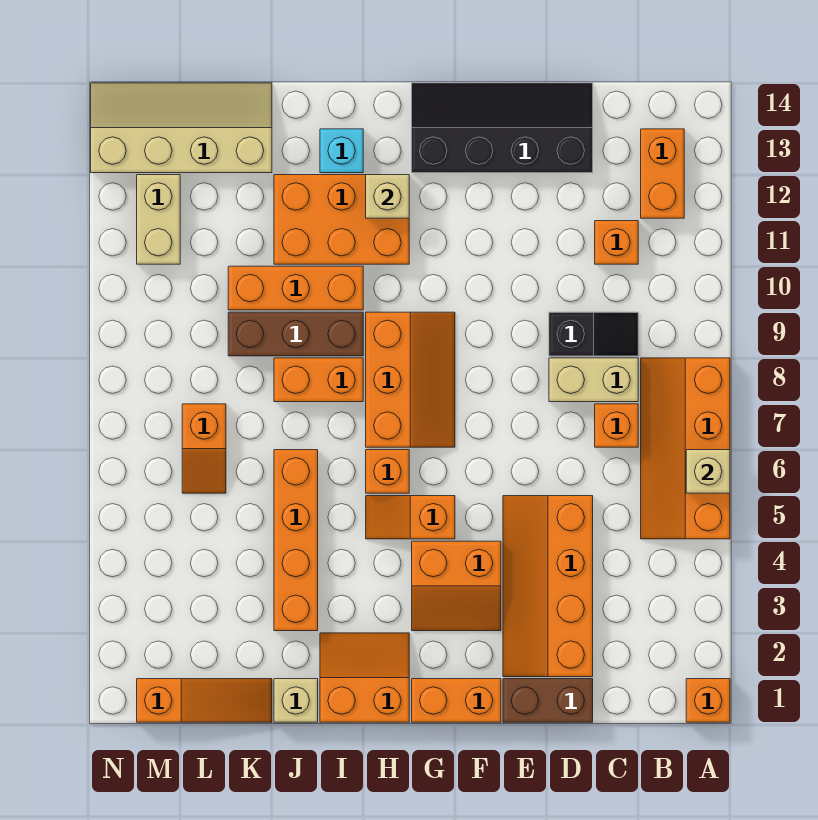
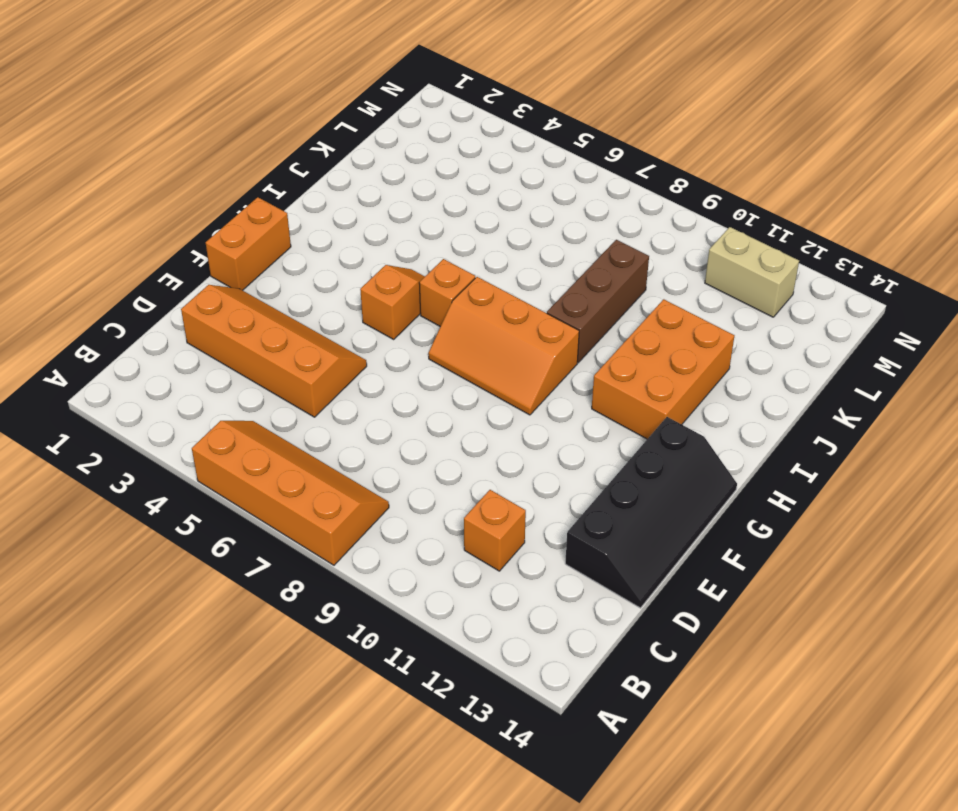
none -> orange 1x1 brick [686,679,730,722]
none -> orange 1x2 brick [641,129,684,218]
none -> orange 1x1 brick [595,404,638,447]

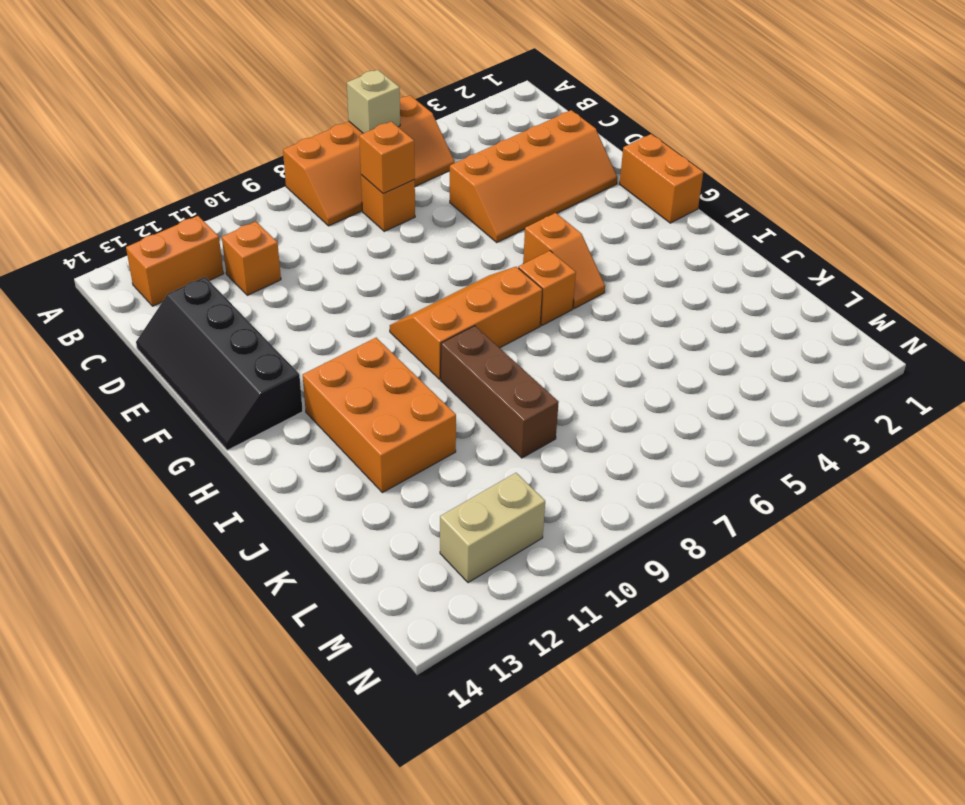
orange 1x1 brick [359,121,415,194] -> orange 1x1 brick moved to [686,679,730,722]
none -> tan 1x2 brick [549,358,638,402]
none -> black 1x2 slope [549,312,638,356]
none -> brown 1x2 brick [503,679,593,722]

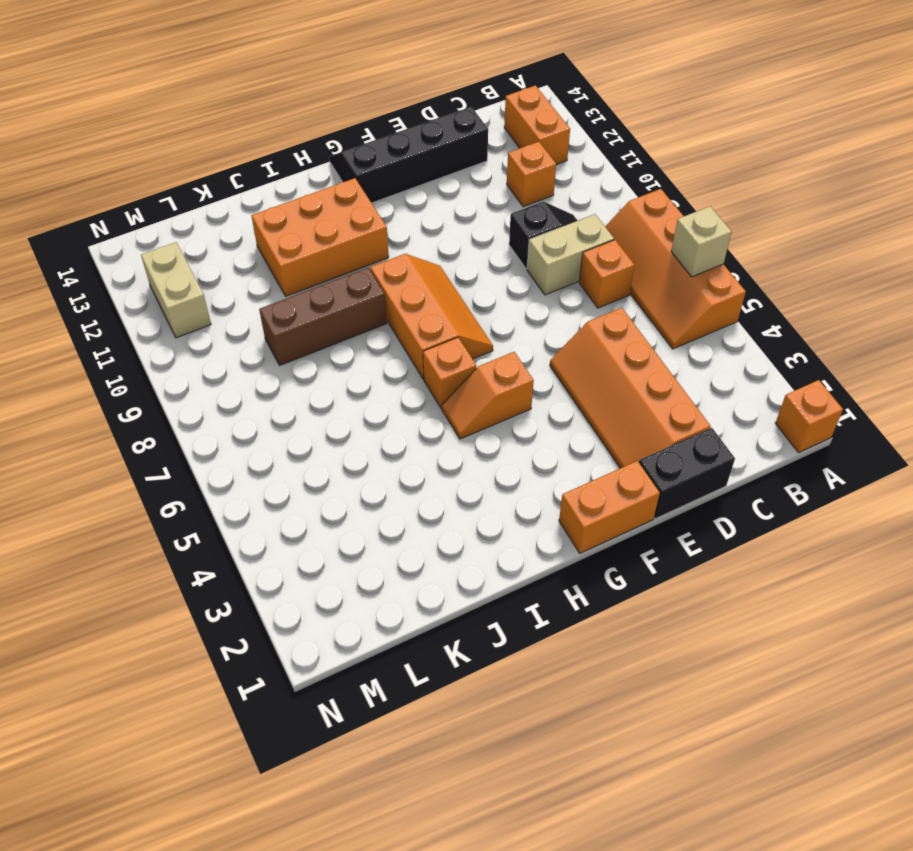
black 1x2 brick [639,428,735,519] -> brown 1x2 brick [503,679,593,722]
none -> orange 2x2 slope [412,541,501,631]
none -> orange 2x2 slope [320,633,409,722]
none -> orange 1x2 brick [274,358,363,402]

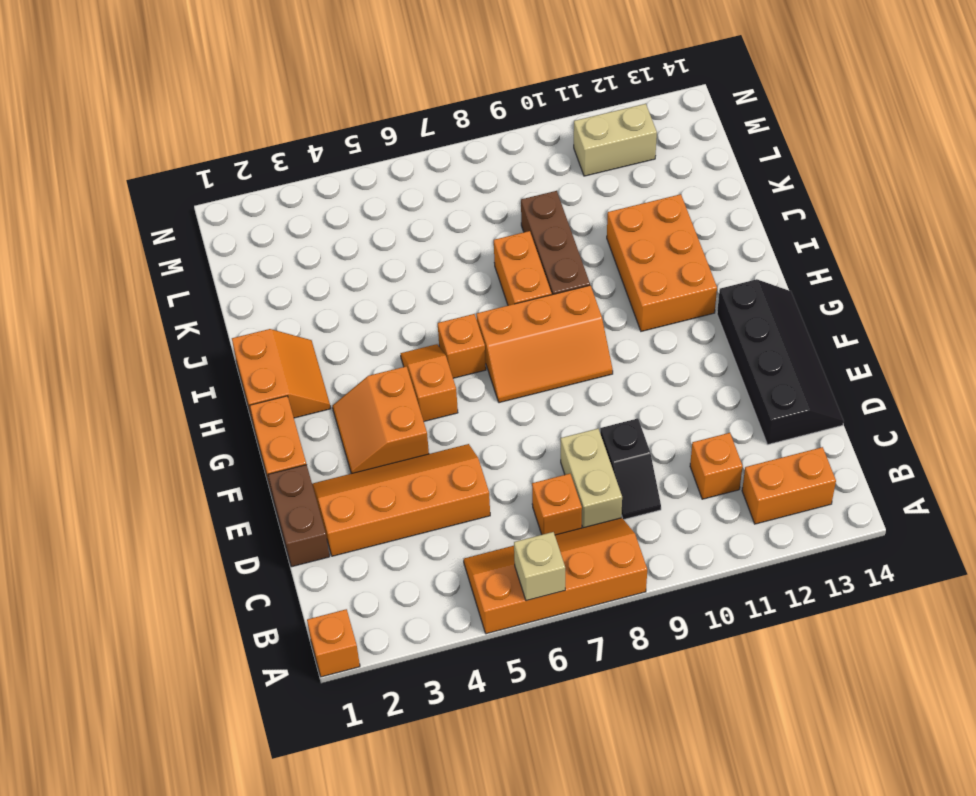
none -> orange 1x3 brick [228,266,363,310]
none -> cyan 1x1 brick [320,129,363,173]
none -> tan 1x1 brick [274,679,318,722]

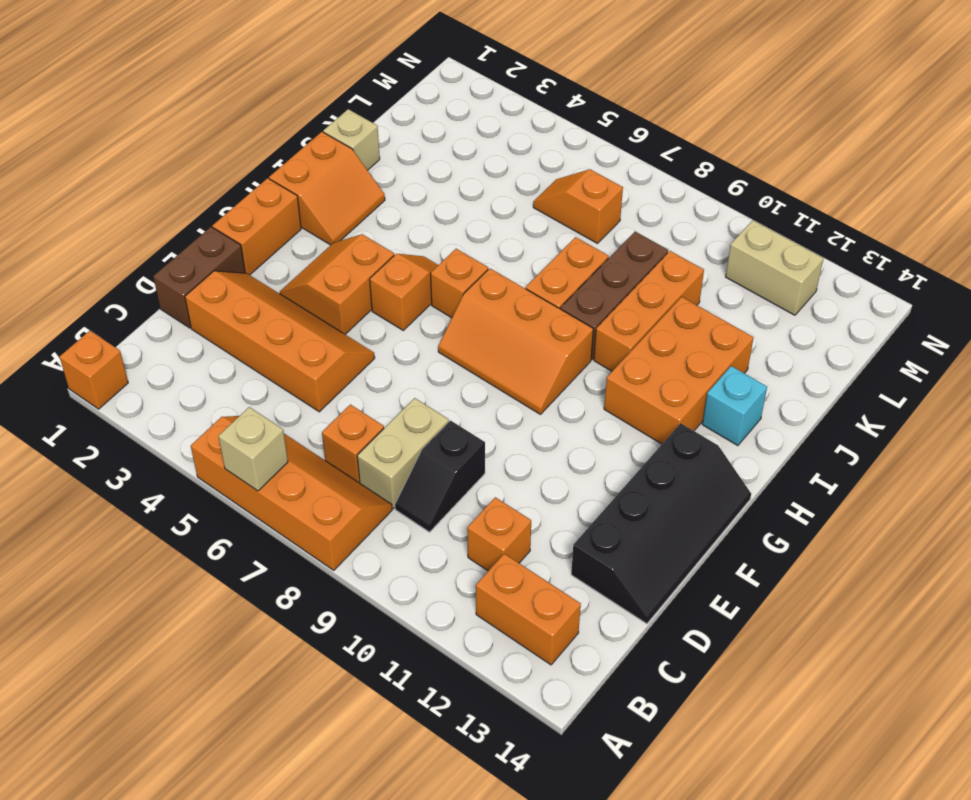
none -> orange 1x4 brick [274,450,318,631]
none -> orange 1x3 slope [137,679,272,722]
none -> tan 2x4 slope [91,83,272,173]

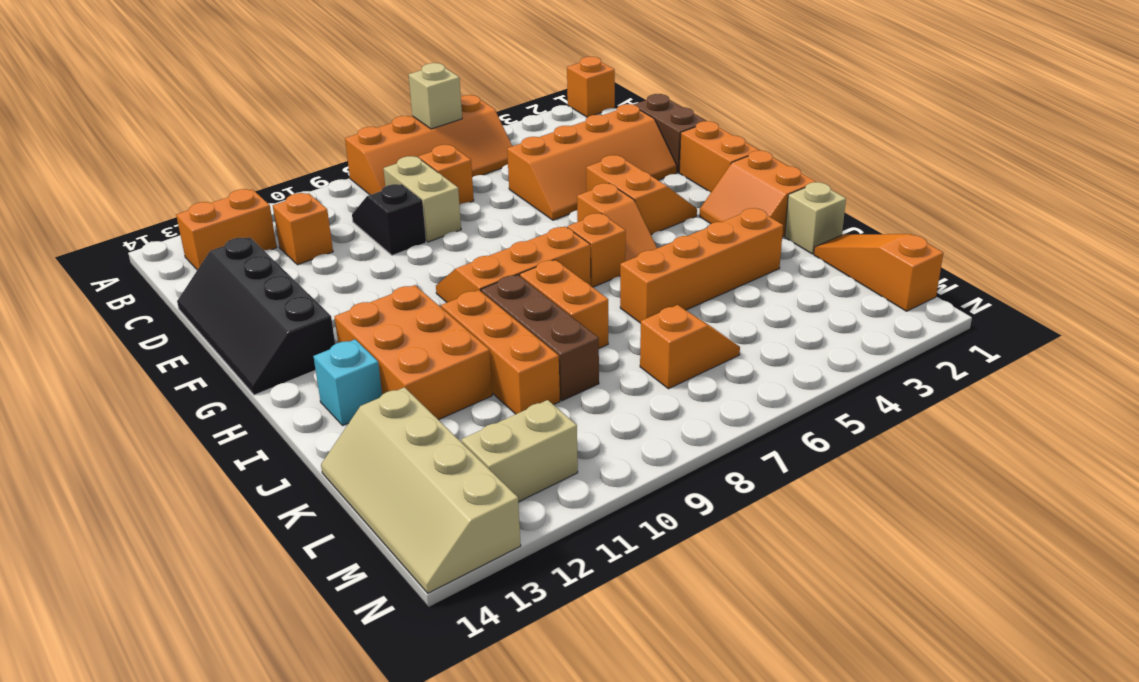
none -> tan 1x1 brick [366,175,409,218]

